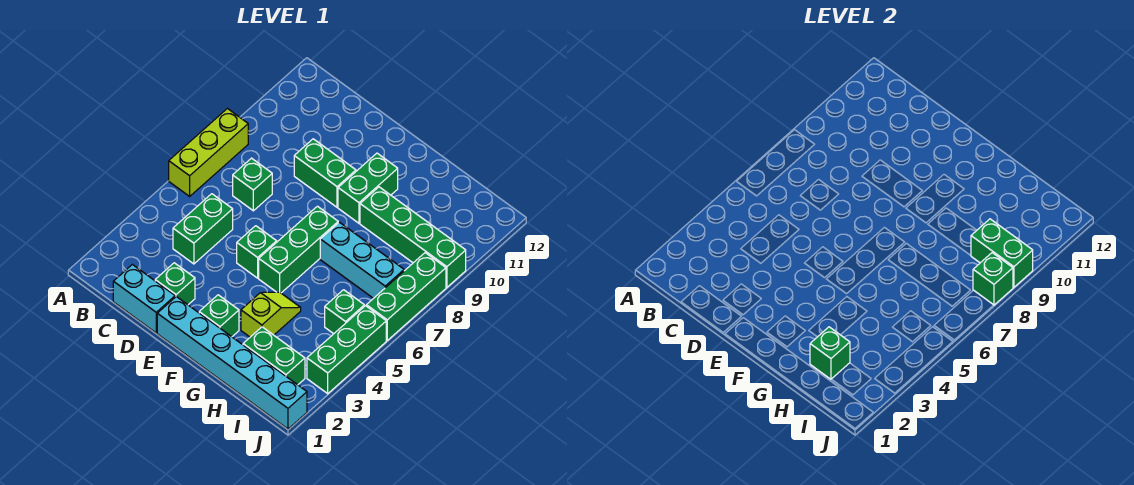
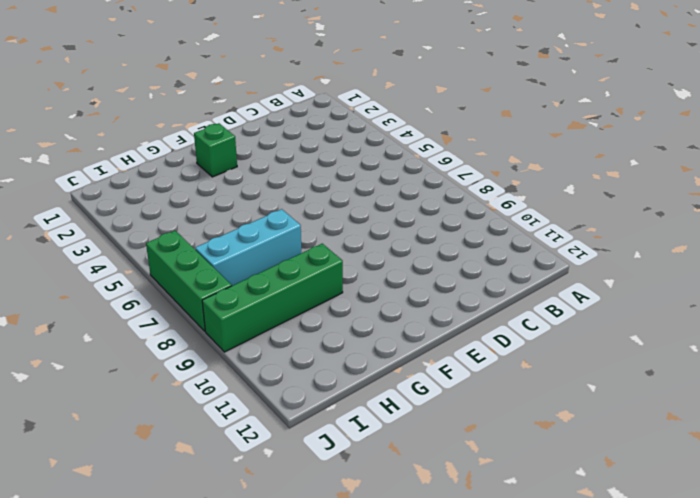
none -> lime 1x3 brick [169,109,248,196]
none -> cyan 1x2 brick [113,265,175,333]
none -> green 1x2 brick [173,194,233,264]

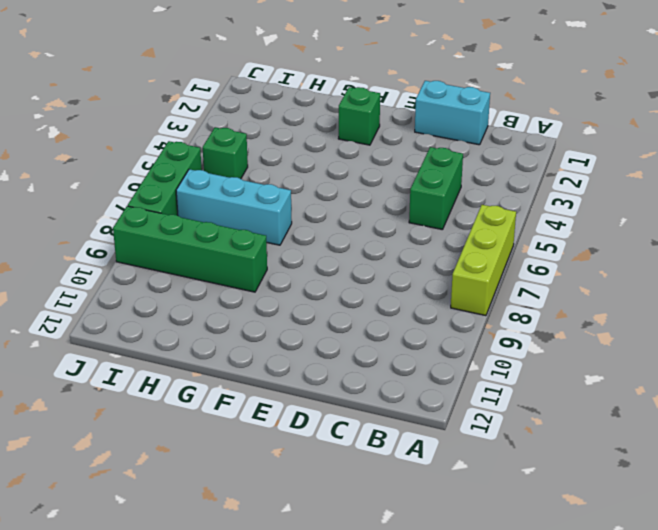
none -> green 1x1 brick [233,158,272,211]
none -> green 1x1 brick [155,263,195,305]
none -> green 1x2 brick [294,139,356,207]

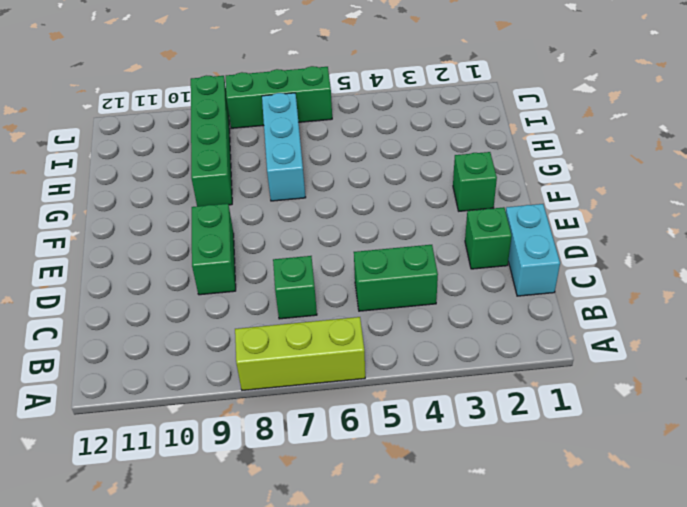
none -> cyan 1x6 brick [157,297,307,429]
none -> green 1x1 brick [237,226,277,278]
none -> green 1x3 brick [259,206,338,293]

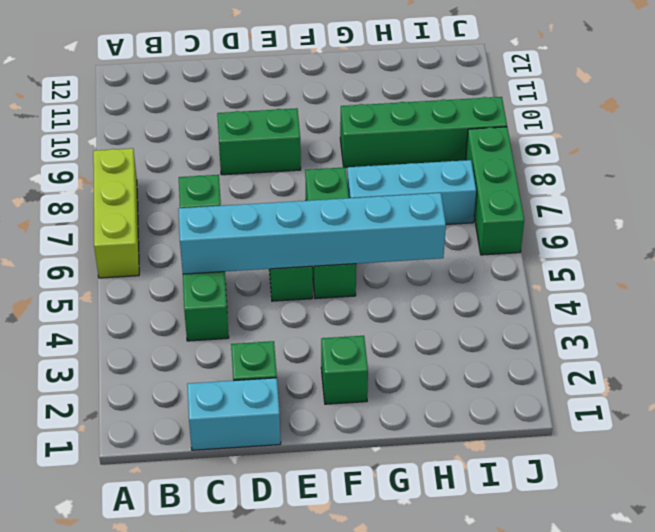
cyan 1x6 brick [178,193,446,274] -> cyan 1x6 brick moved to [157,297,307,429]
none -> green 1x2 brick [338,153,398,223]
none -> lime 1x2 slope [241,292,301,337]
none -> green 1x2 brick [243,327,305,385]

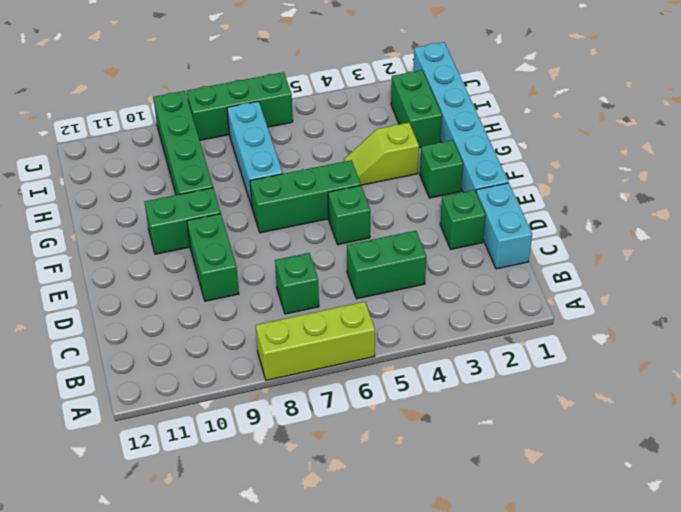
none -> green 1x1 brick [325,290,364,334]
none -> green 1x3 brick [307,306,386,394]
none -> green 1x1 brick [810,327,850,379]

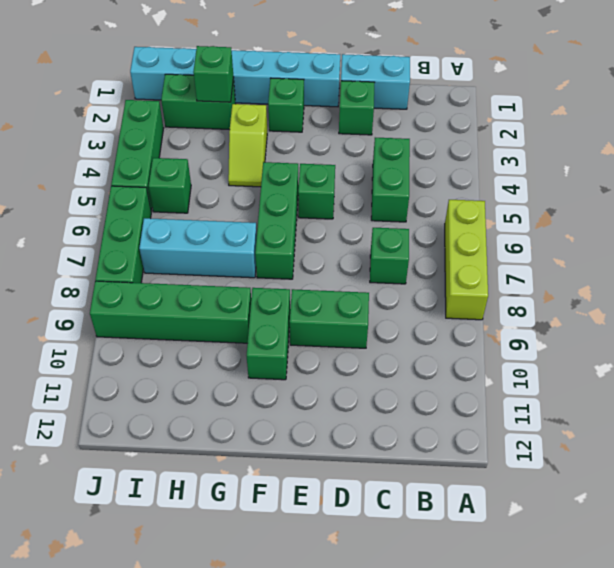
none -> green 1x2 brick [971,219,1033,287]
none -> green 1x1 brick [973,253,1013,305]

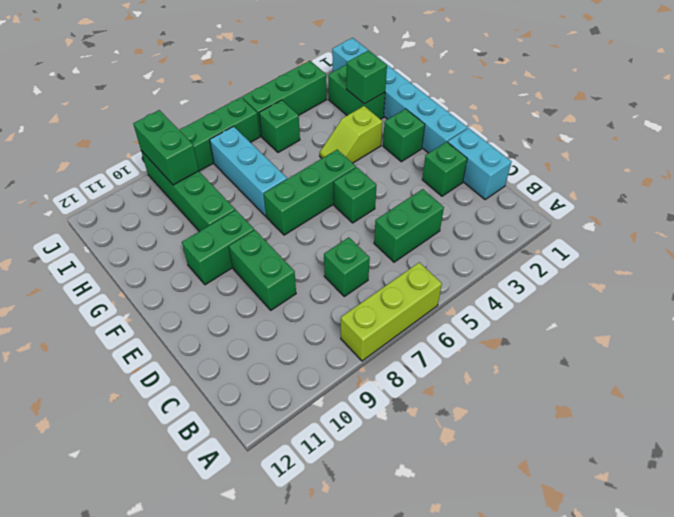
none -> green 1x1 brick [973,253,1013,305]

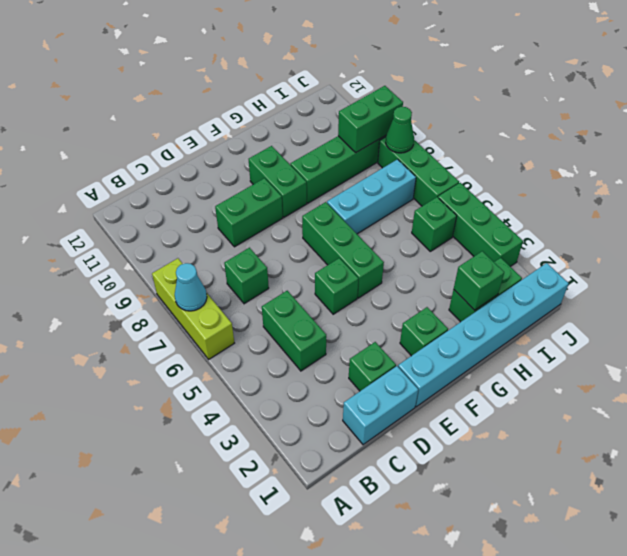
cyan 1x1 cone [175,263,207,311] -> none
green 1x1 cone [386,107,414,153] -> green 1x1 brick [973,253,1013,305]
none -> lime 1x2 slope [241,292,301,337]

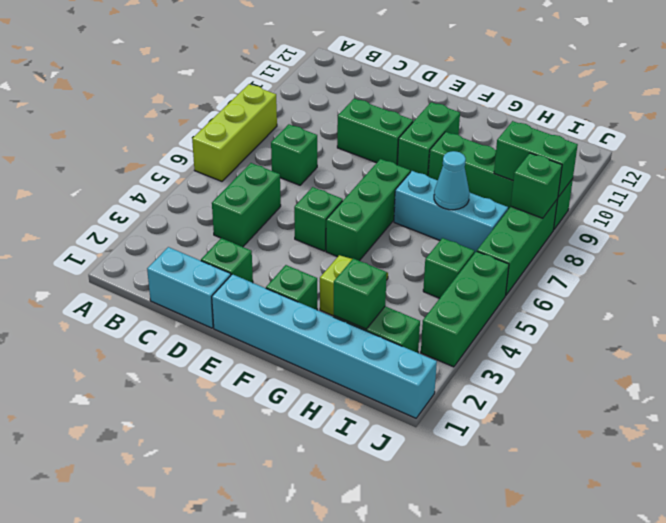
cyan 1x1 cone [434,151,469,210] -> none

